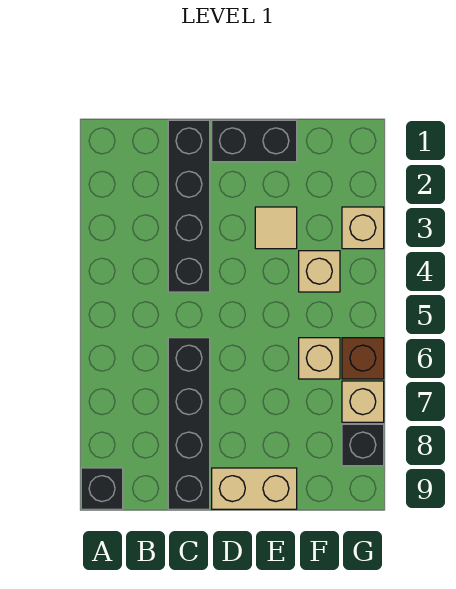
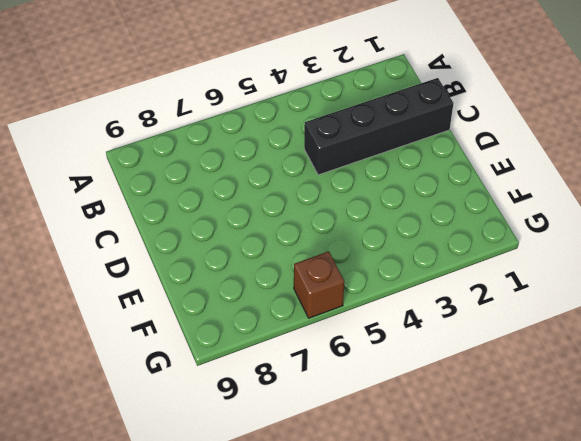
none -> black 1x1 brick [81,468,123,509]
none -> black 1x4 brick [168,338,210,509]
none -> black 1x2 brick [212,120,297,162]

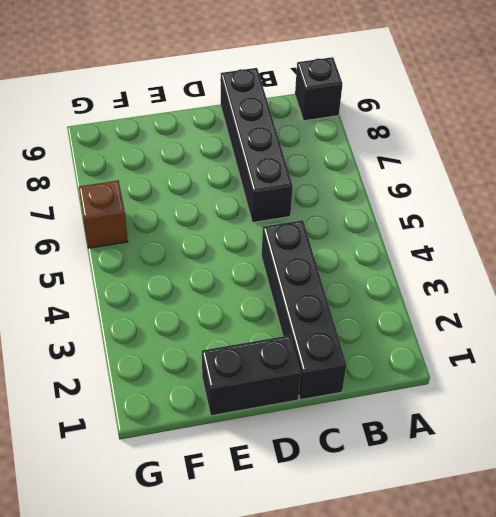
none -> tan 1x2 brick [212,468,297,509]
none -> tan 1x1 tile [255,207,297,249]
none -> tan 1x1 brick [299,251,340,292]

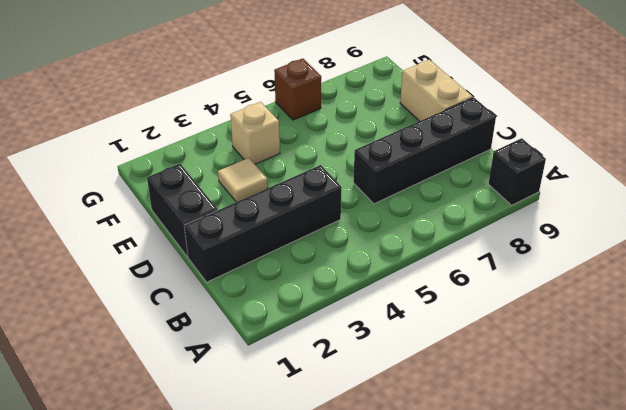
none -> tan 1x1 brick [299,338,340,379]
none -> tan 1x1 brick [342,207,384,249]
none -> tan 1x1 brick [342,381,384,422]

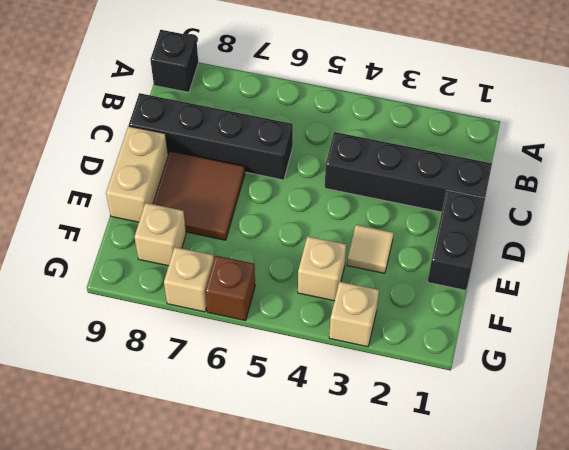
brown 2x2 tile [153,151,245,240] -> none
tan 1x1 brick [134,203,186,266] -> tan 1x1 brick moved to [299,338,340,379]
none -> black 1x1 brick [342,424,384,466]

